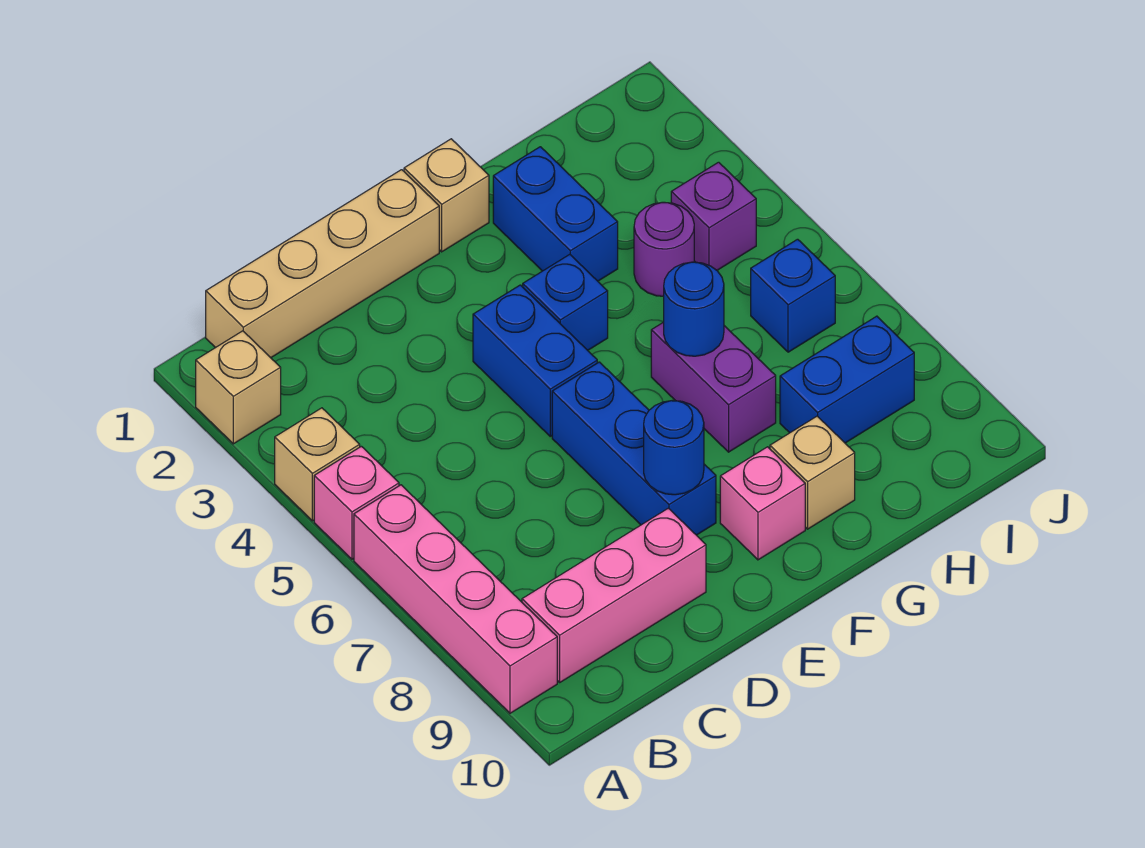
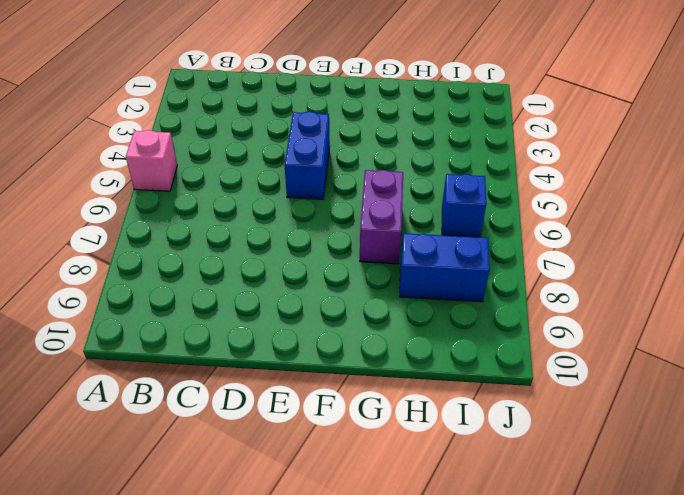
none -> tan 1x1 brick [196,331,281,444]
none -> tan 1x1 brick [275,408,360,521]
none -> pink 1x4 brick [354,485,557,713]

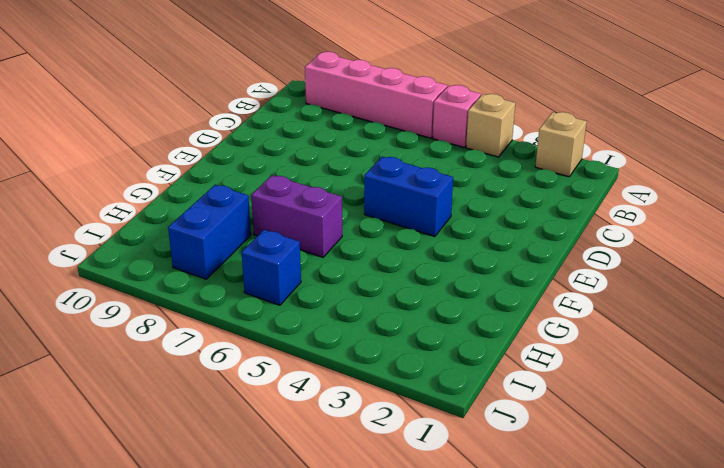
none -> tan 1x4 brick [206,170,439,358]
none -> pink 1x3 brick [522,508,706,682]
none -> blue 1x3 brick [552,362,716,535]

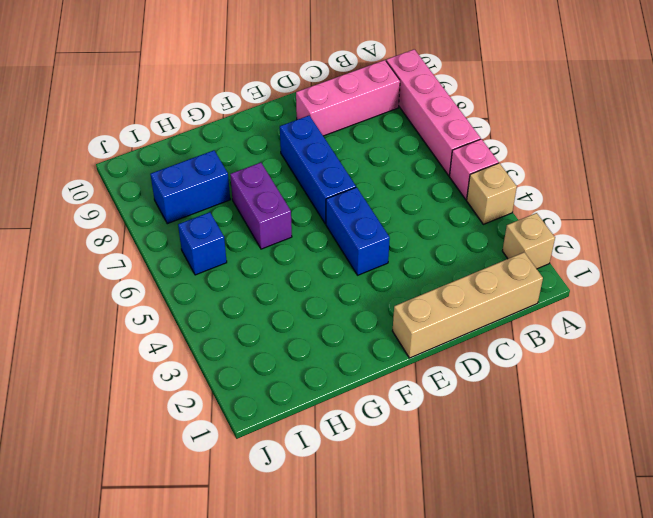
none -> tan 1x1 brick [404,139,489,252]
none -> blue 1x1 brick [523,254,608,350]
none -> pink 1x1 brick [720,447,805,560]

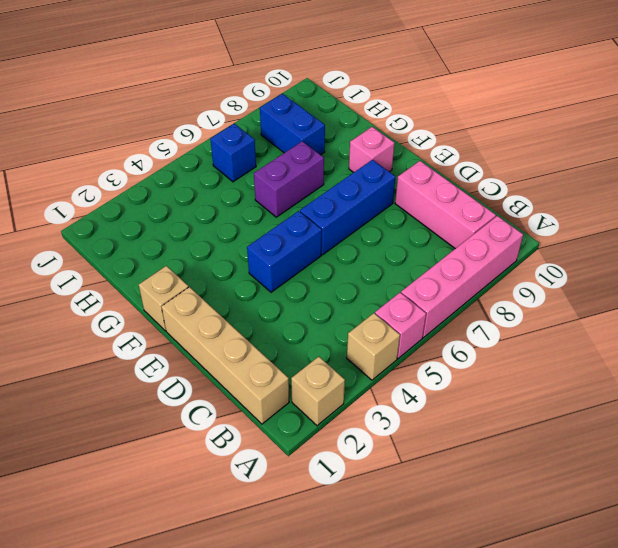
none -> blue 1x1 brick [523,254,608,350]
none -> blue 1x2 brick [493,147,618,281]
none -> tan 1x1 brick [770,416,855,529]

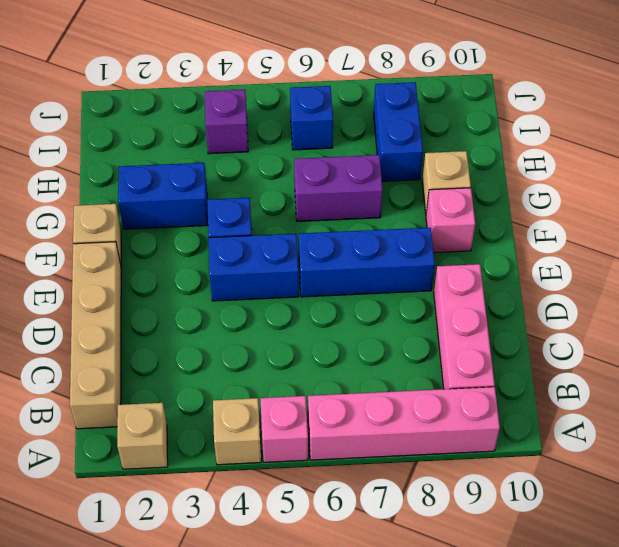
none -> purple 1x1 round brick [634,202,694,296]
none -> blue 1x1 round brick [644,400,704,495]
none -> blue 1x1 round brick [664,262,724,356]

